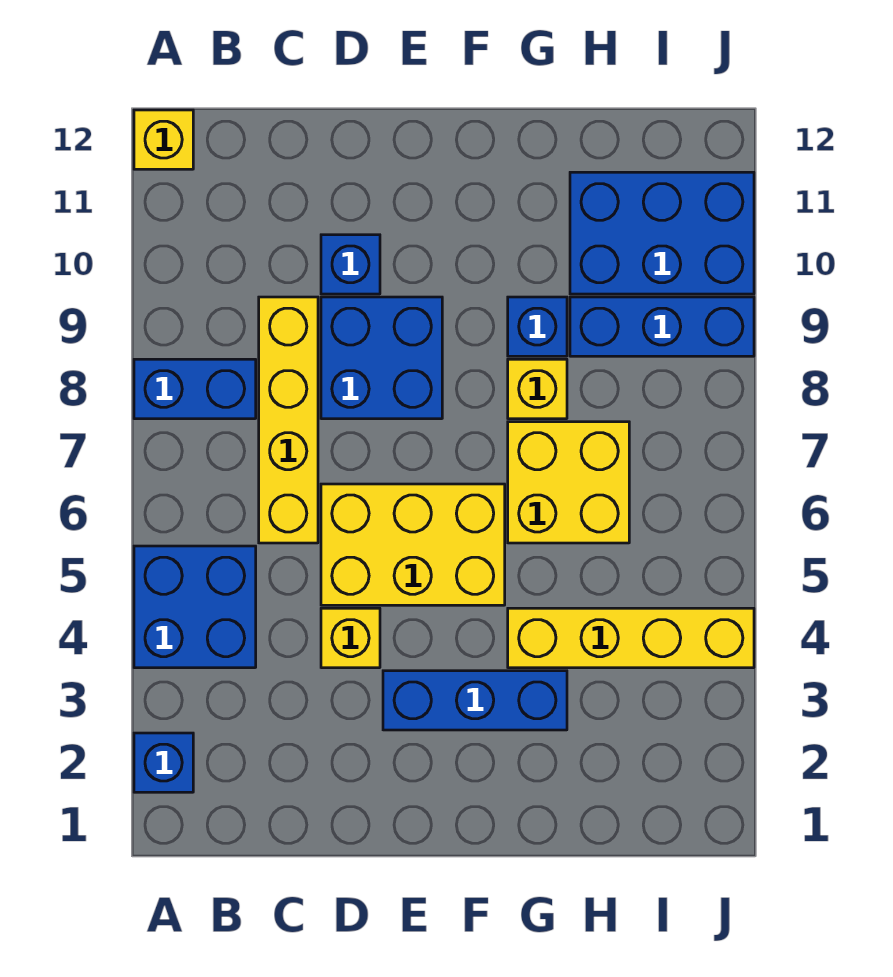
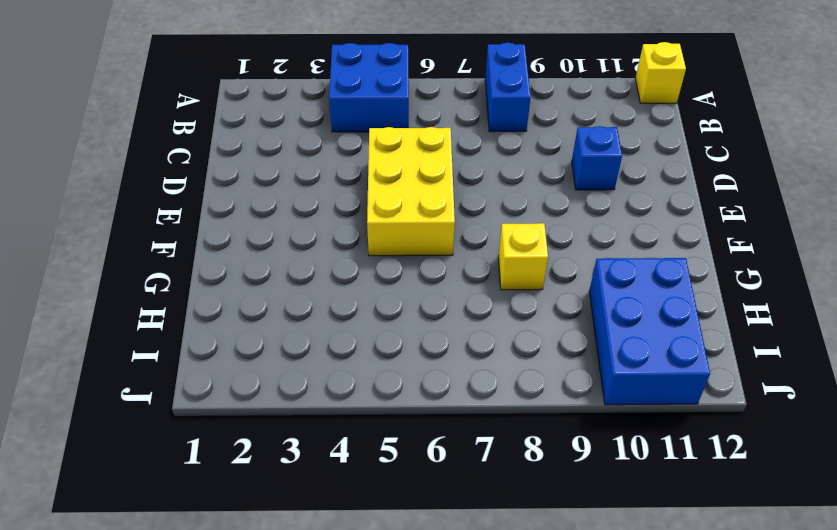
none -> blue 1x1 brick [134,733,193,792]
none -> yellow 1x4 brick [259,297,318,543]
none -> yellow 1x1 brick [321,608,380,668]

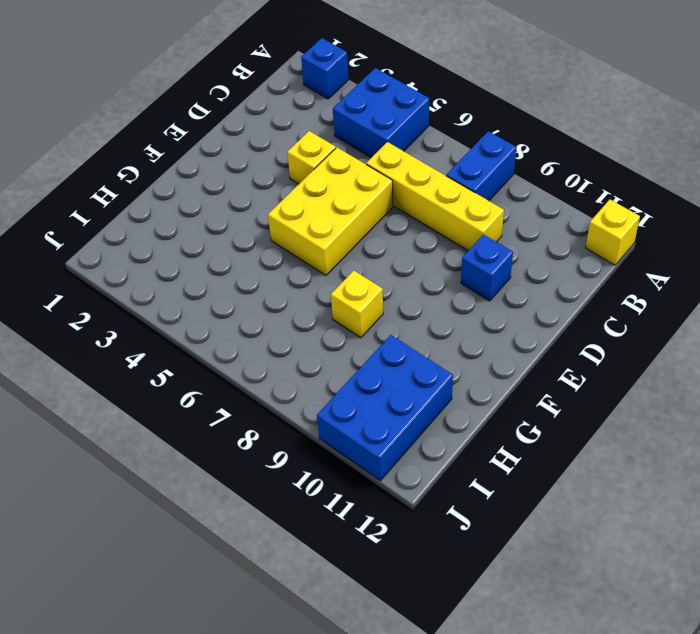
none -> blue 2x2 brick [321,297,442,419]
none -> blue 1x3 brick [383,671,567,730]
none -> yellow 1x4 brick [508,608,754,668]

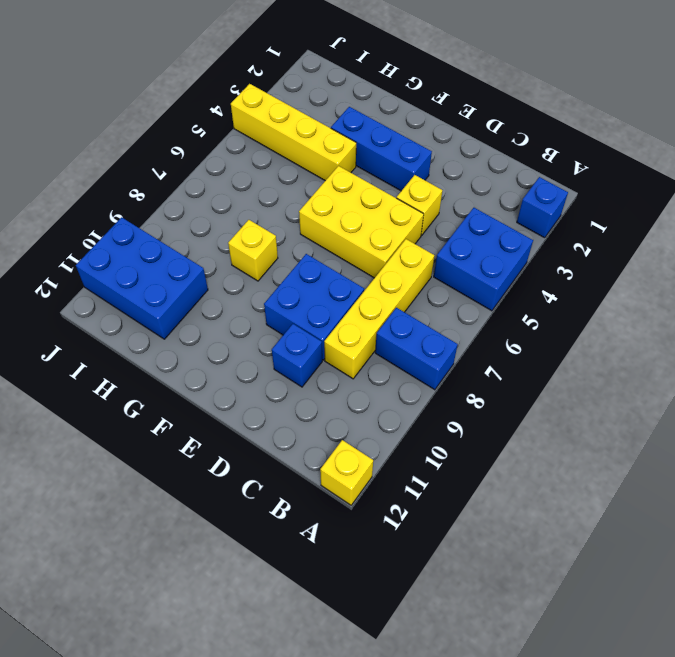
none -> yellow 2x2 brick [508,422,629,543]
none -> blue 1x1 brick [508,297,567,356]
none -> blue 1x3 brick [570,297,754,356]

